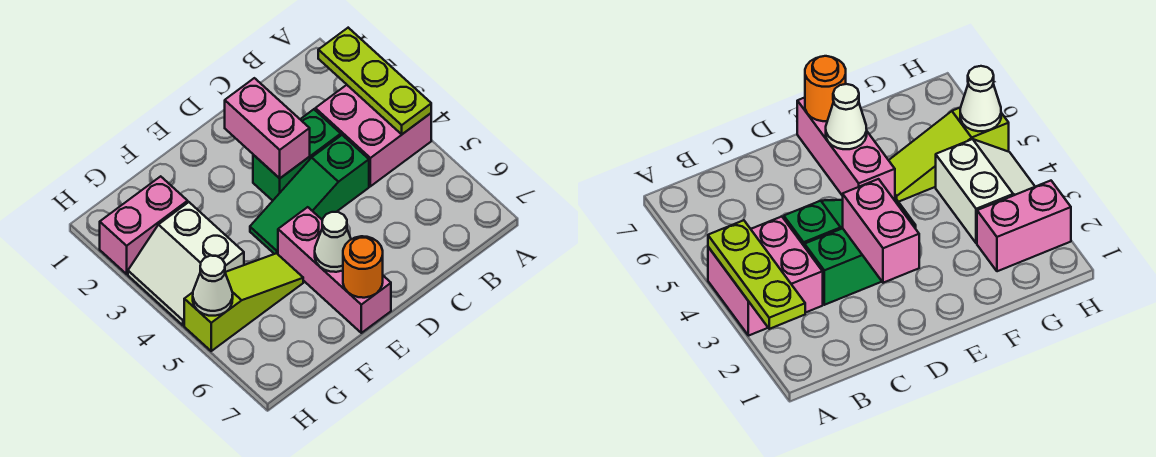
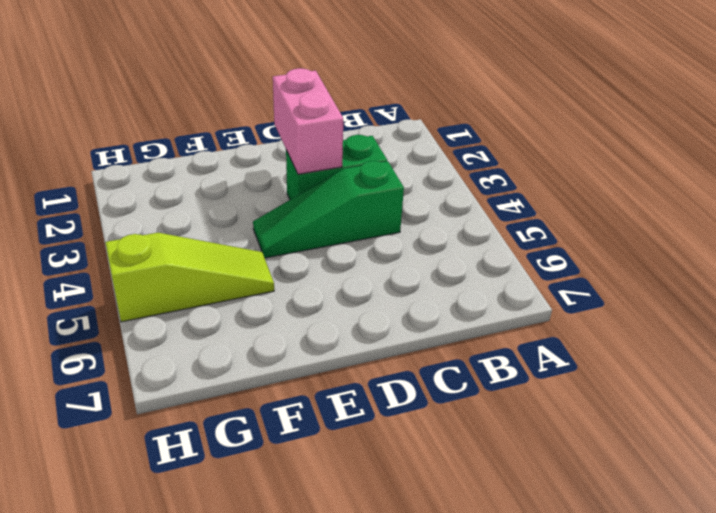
none -> pink 2x2 brick [315,85,431,186]
none -> pink 1x3 brick [278,207,391,333]
none -> pink 1x2 brick [100,176,188,274]

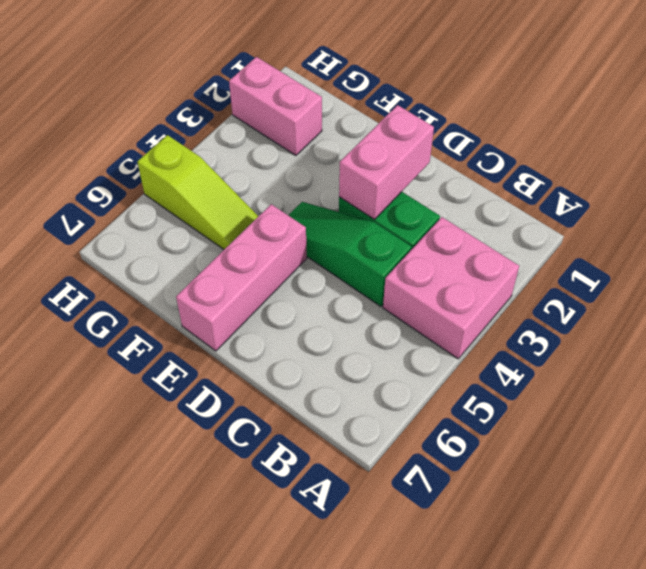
none -> white 2x2 slope [128,202,244,325]
none -> lime 1x3 plate [318,28,431,134]
none -> white 1x1 cone [315,212,351,272]

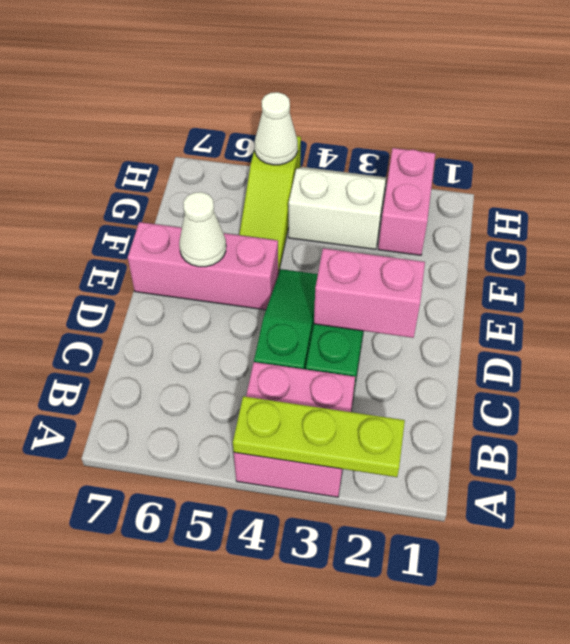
none -> orange 1x1 round brick [343,236,383,298]

